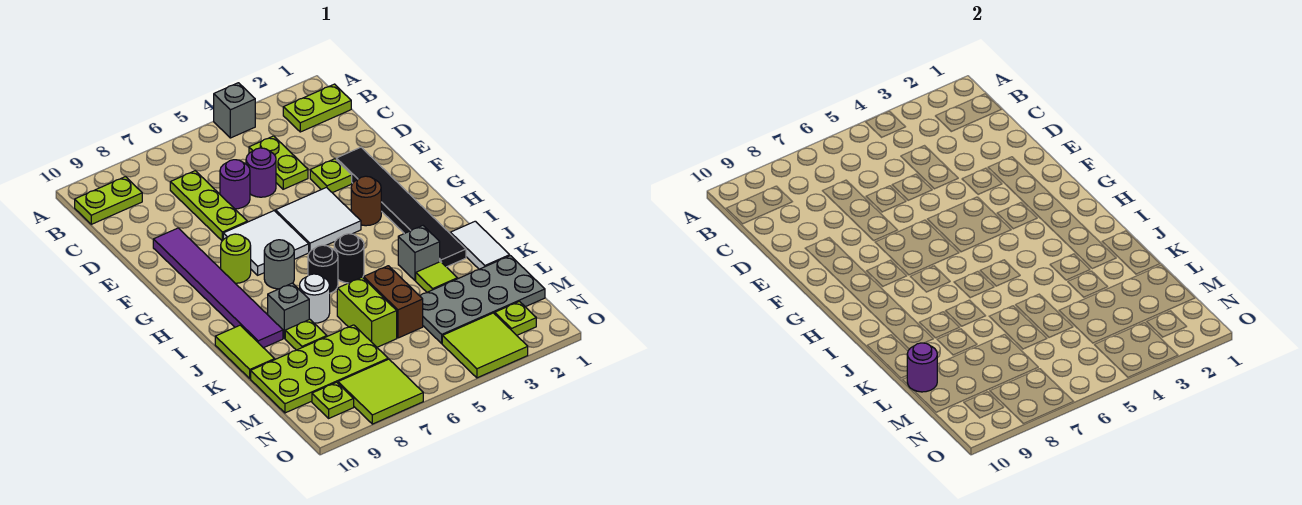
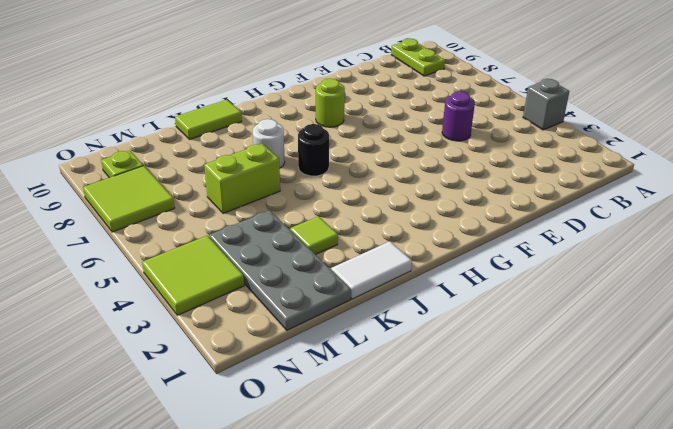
none -> lime 1x2 plate [283,84,351,132]
none -> lime 1x2 plate [249,136,308,189]
none -> lime 1x3 plate [170,171,247,241]
none -> purple 1x1 round brick [220,160,250,209]

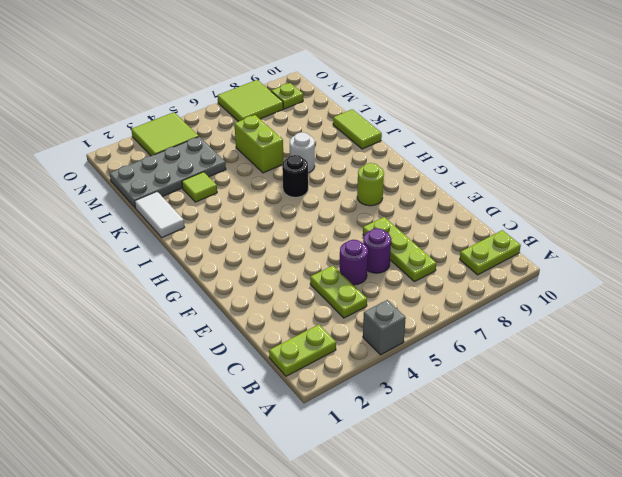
none -> black 1x6 tile [336,147,466,267]
none -> lime 1x1 plate [310,159,352,193]
none -> purple 1x6 tile [153,228,283,348]
none -> white 2x2 tile [276,187,361,252]

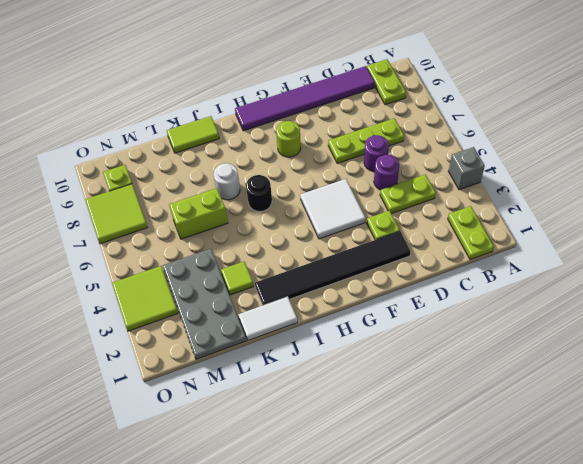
purple 1x6 tile [235,66,375,131] -> purple 1x6 tile moved to [153,228,283,348]
none -> white 2x2 tile [223,211,309,275]
none -> brown 1x1 round brick [351,176,381,226]
none -> grey 1x1 round brick [264,240,294,289]
none -> black 1x1 round brick [334,234,364,283]

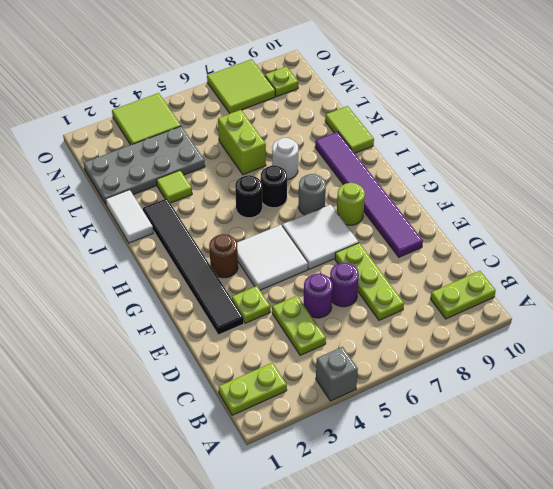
none -> grey 1x1 brick [398,226,440,281]
none -> grey 1x1 brick [268,283,309,338]
none -> brown 1x2 brick [364,266,423,338]
none -> lime 1x1 plate [285,319,327,350]

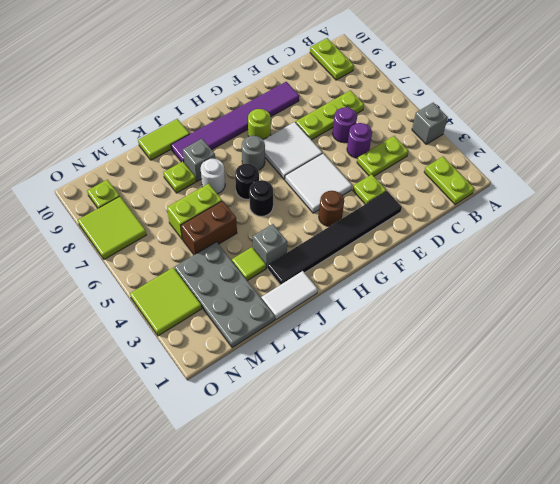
none -> lime 2x4 plate [251,325,388,413]
none -> lime 1x1 plate [495,302,536,335]
none -> purple 1x1 round brick [907,343,937,392]

